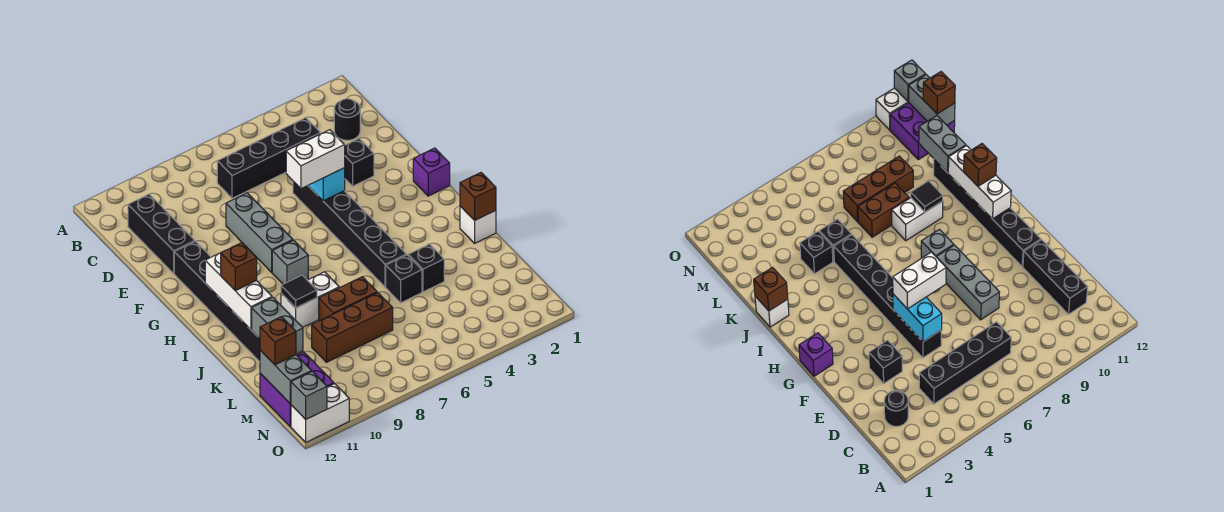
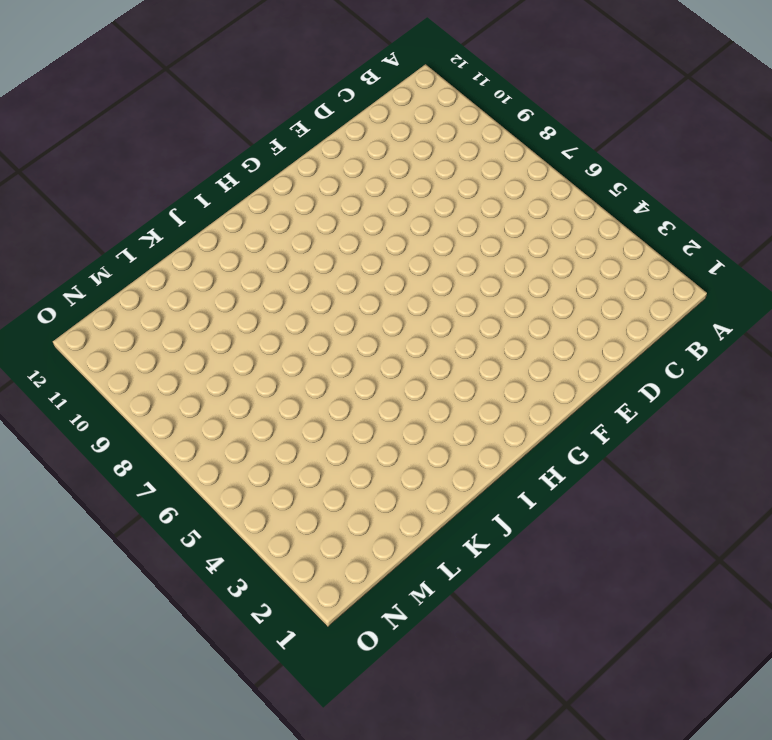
none -> black 1x1 round brick [334,99,360,140]
none -> black 1x4 brick [217,118,321,198]
none -> black 1x3 brick [128,194,195,273]

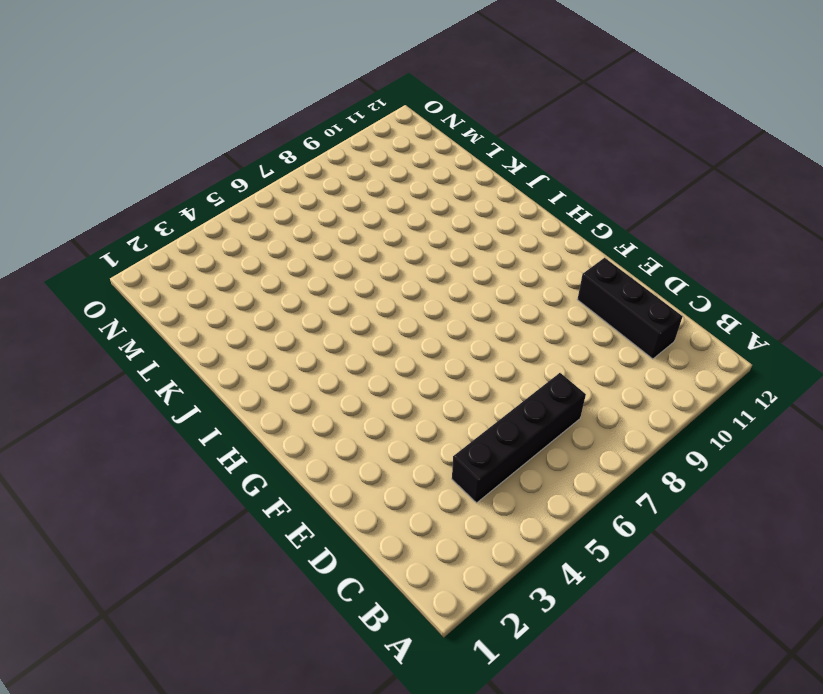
none -> black 1x1 round brick [334,99,360,140]
none -> black 1x1 brick [345,138,374,186]
none -> black 1x6 brick [293,181,406,287]

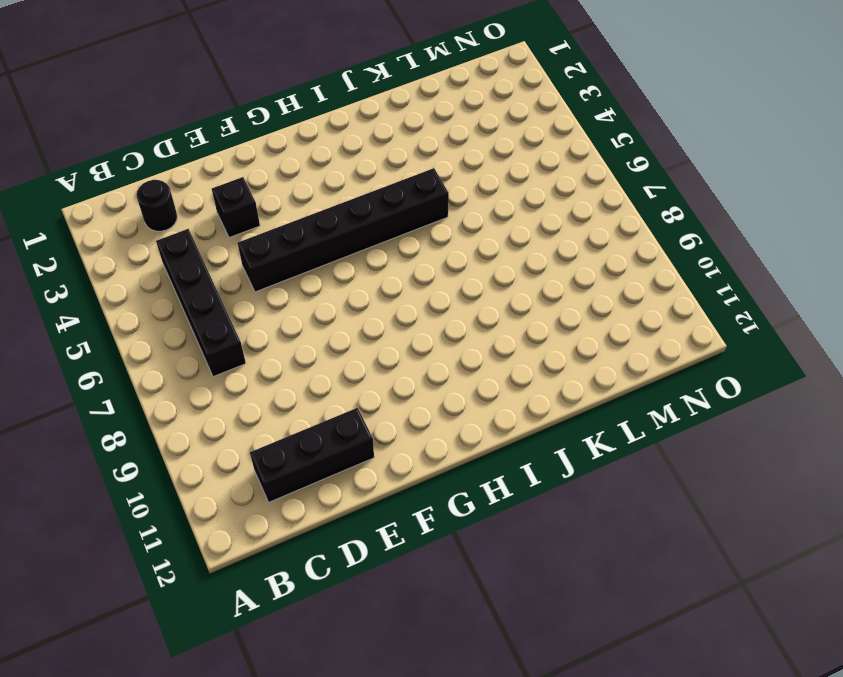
none -> grey 1x3 brick [226,193,293,272]
none -> black 1x6 brick [174,241,260,362]
none -> purple 1x1 brick [413,148,450,196]

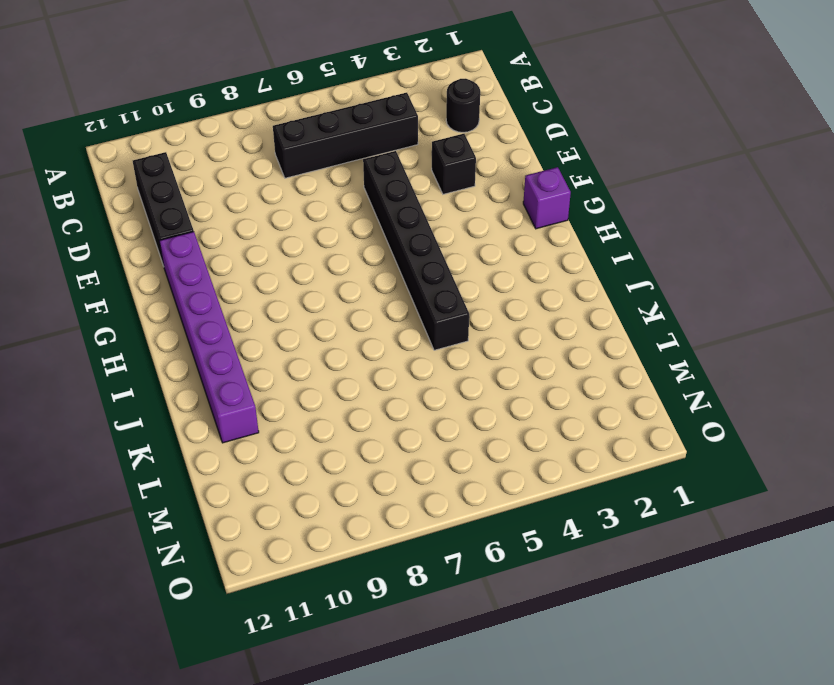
purple 1x6 brick [159,232,259,443] -> black 1x6 brick [174,241,260,362]
none -> grey 1x3 brick [226,193,293,272]
none -> grey 1x1 brick [272,240,308,284]
none -> white 1x1 brick [460,206,496,243]

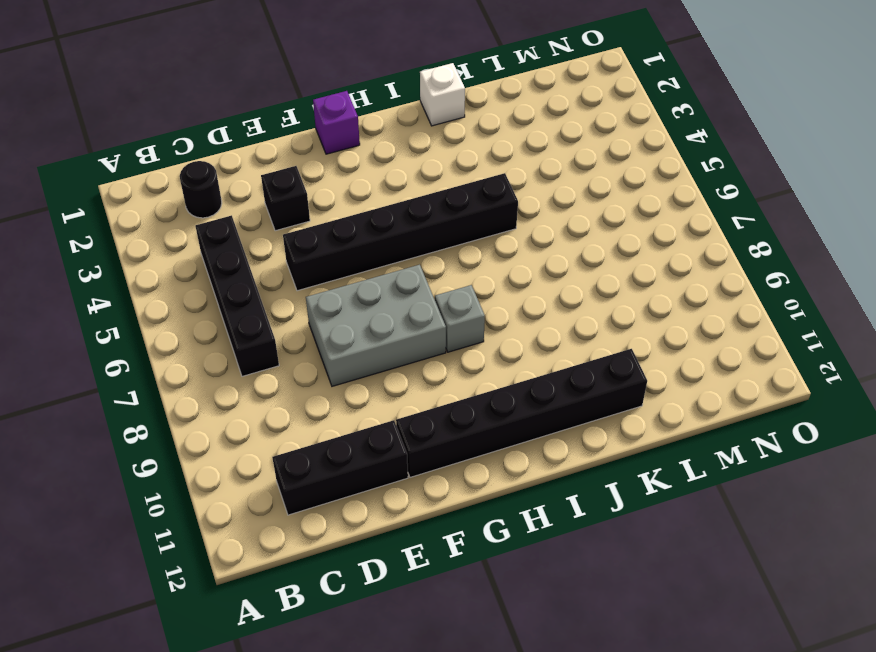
grey 2x3 brick [306,265,446,386] -> grey 1x3 brick [226,193,293,272]
none -> white 1x2 brick [281,272,339,327]
none -> black 1x1 brick [408,244,444,292]
none -> black 1x1 brick [386,255,422,303]

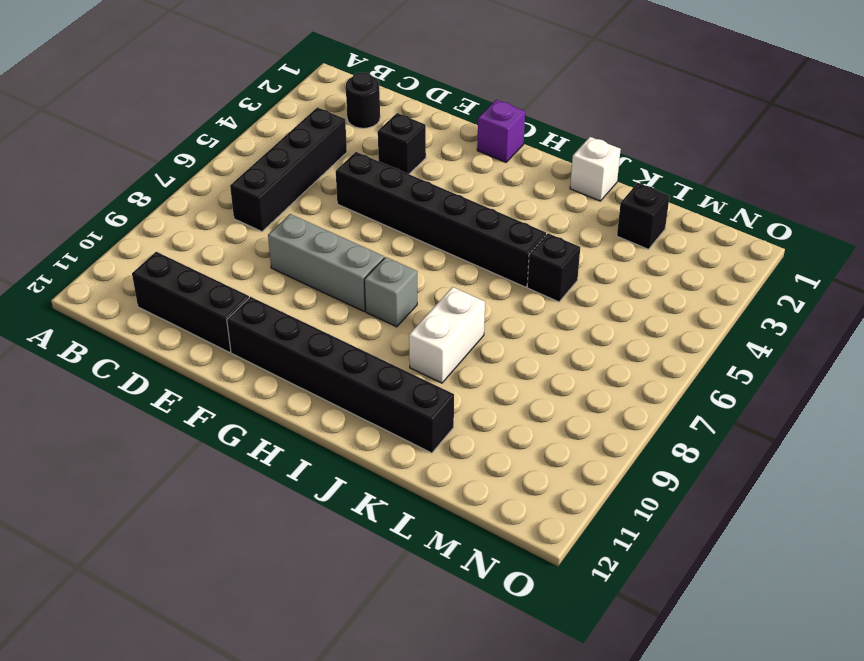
black 1x1 brick [617,183,670,249] -> black 1x1 brick moved to [408,244,444,292]
none -> brown 1x2 brick [319,277,377,321]
none -> brown 1x3 brick [312,293,393,362]
none -> purple 2x2 brick [260,352,334,427]

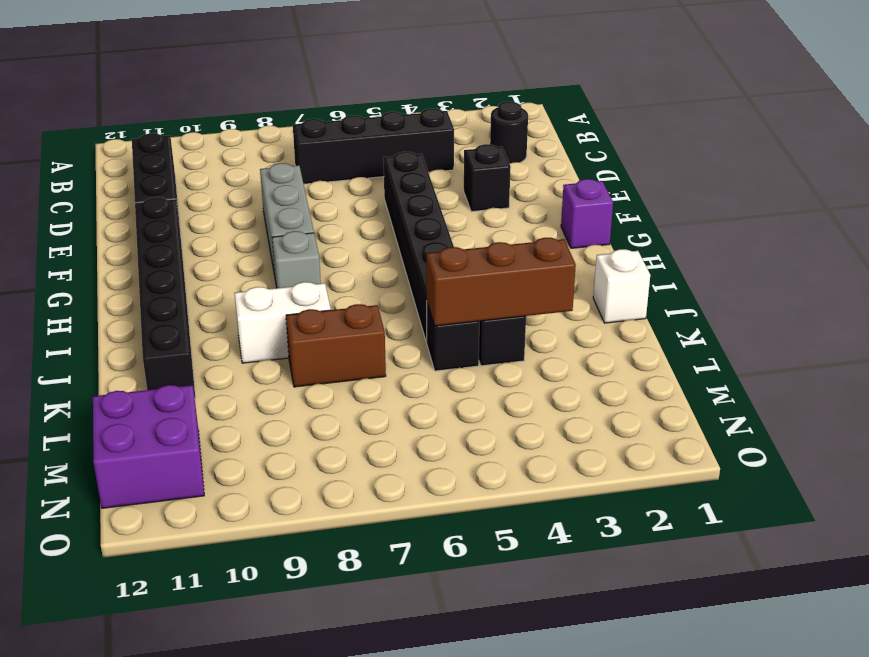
brown 1x3 brick [426,238,576,326] -> brown 1x3 brick moved to [312,293,393,362]
none -> white 1x2 brick [291,384,349,442]
none -> cyan 1x2 brick [308,168,345,201]
none -> white 1x3 brick [205,253,272,329]

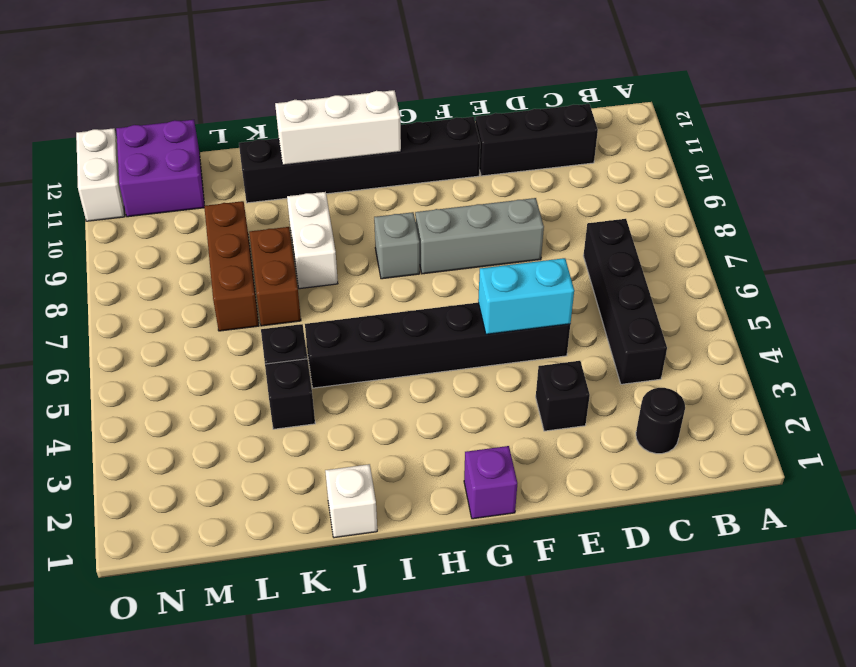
none -> brown 1x1 brick [460,173,496,220]
none -> black 1x1 tile [281,275,317,308]
none -> grey 1x2 brick [252,297,303,354]

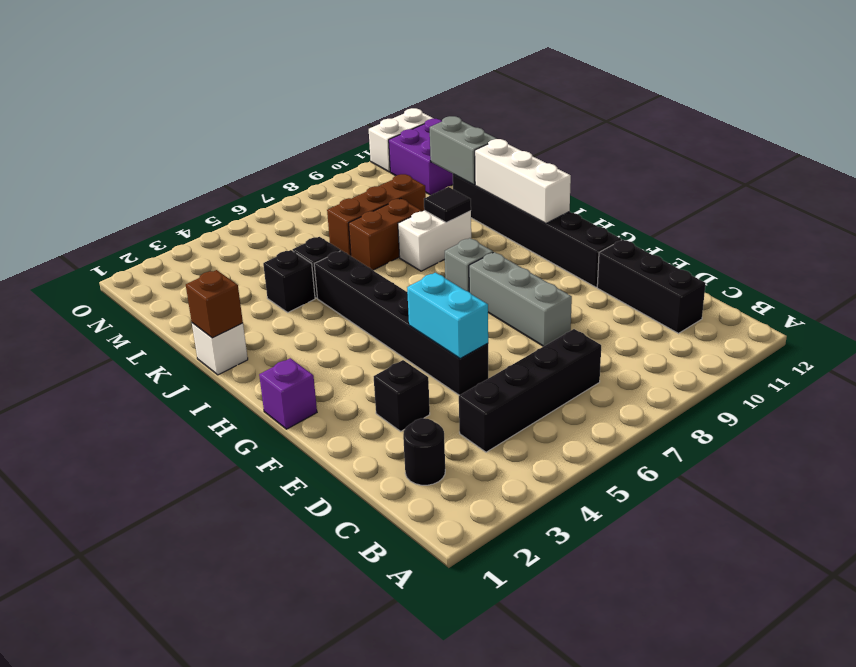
none -> grey 1x2 brick [260,350,312,404]
none -> grey 1x1 brick [291,371,327,419]
none -> white 1x2 brick [286,130,345,189]

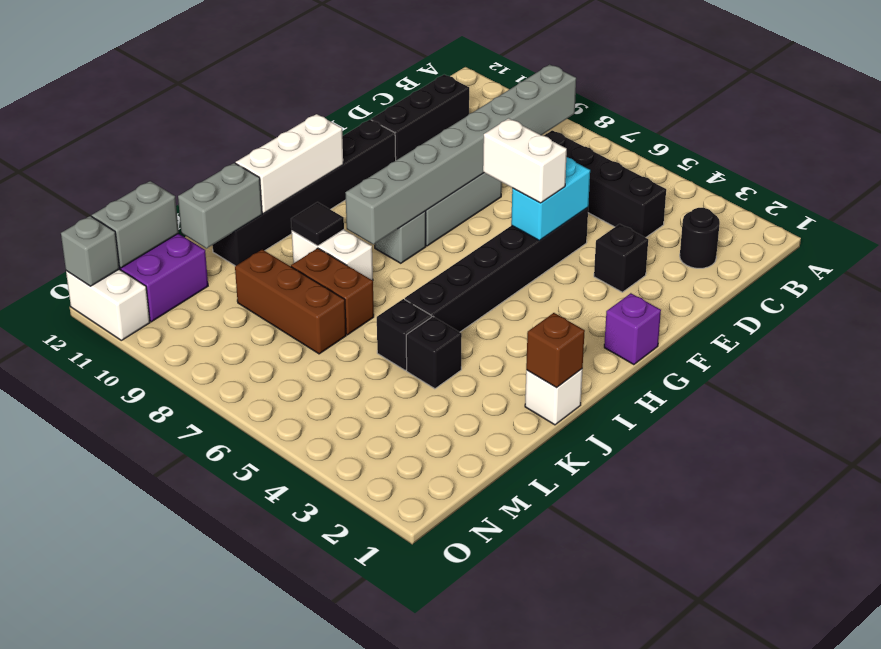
grey 1x8 brick [345,64,576,244] -> none
none -> brown 1x1 brick [221,243,257,291]
none -> brown 1x1 brick [260,317,296,365]

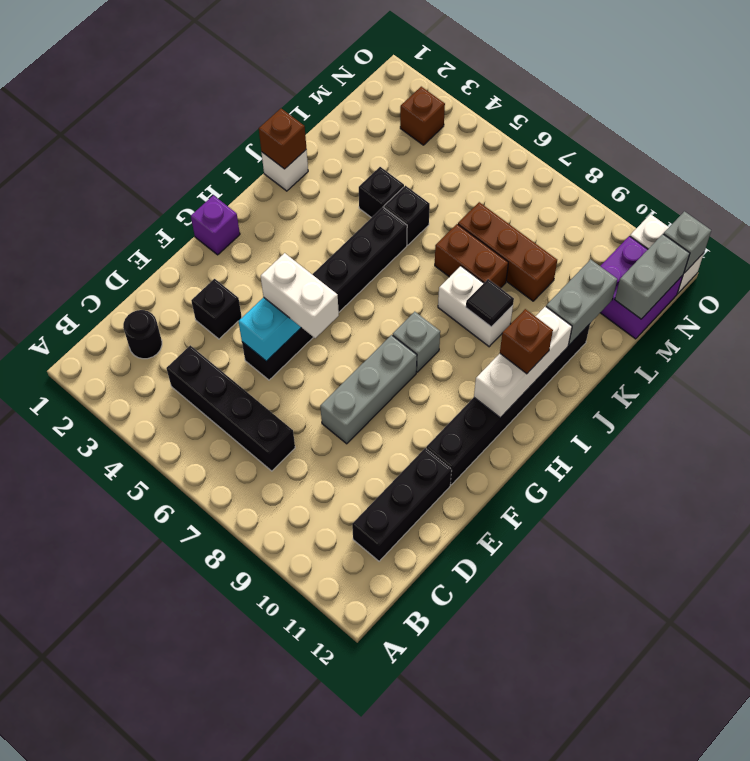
brown 1x1 brick [400,87,445,145] -> brown 1x1 brick moved to [260,317,296,365]

